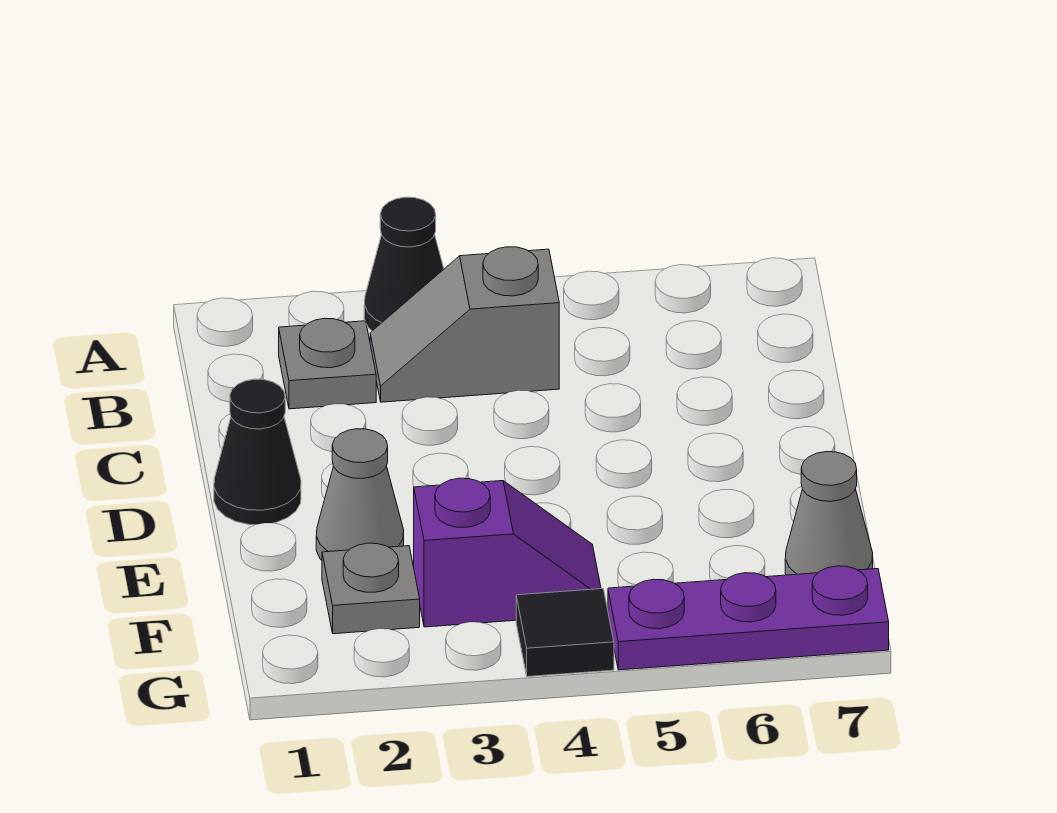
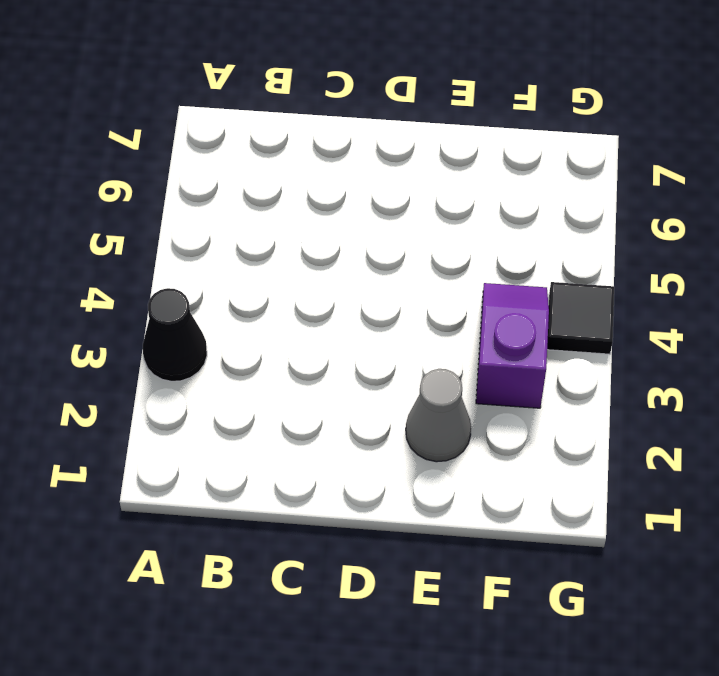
none -> grey 1x1 plate [279,318,376,409]
none -> grey 1x2 slope [370,247,559,402]

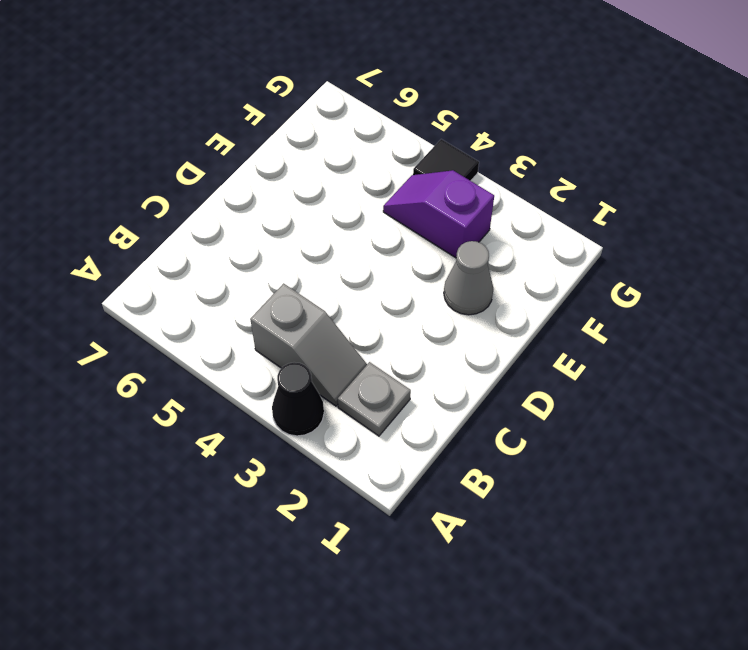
none -> black 1x1 cone [214,379,301,525]
none -> grey 1x1 plate [322,543,420,634]

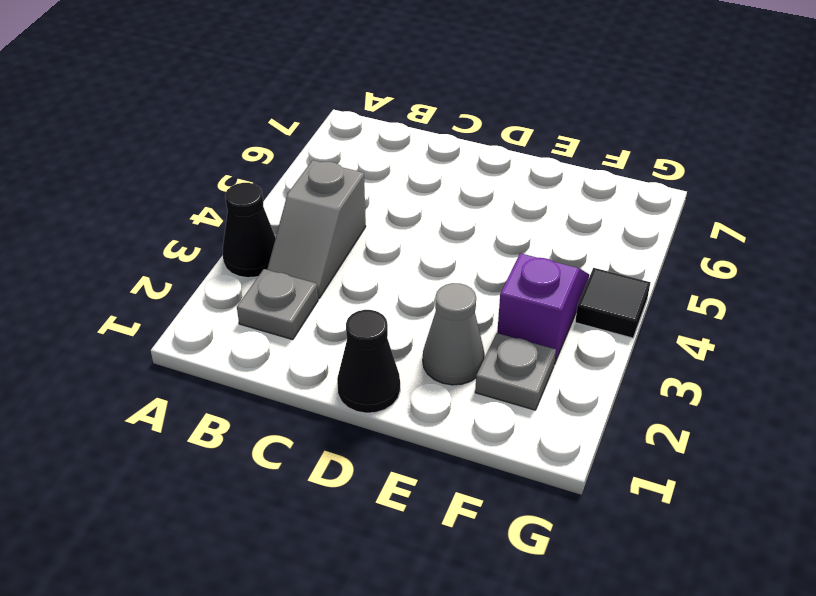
none -> grey 1x1 cone [785,452,873,575]
none -> purple 1x3 plate [608,566,889,670]

